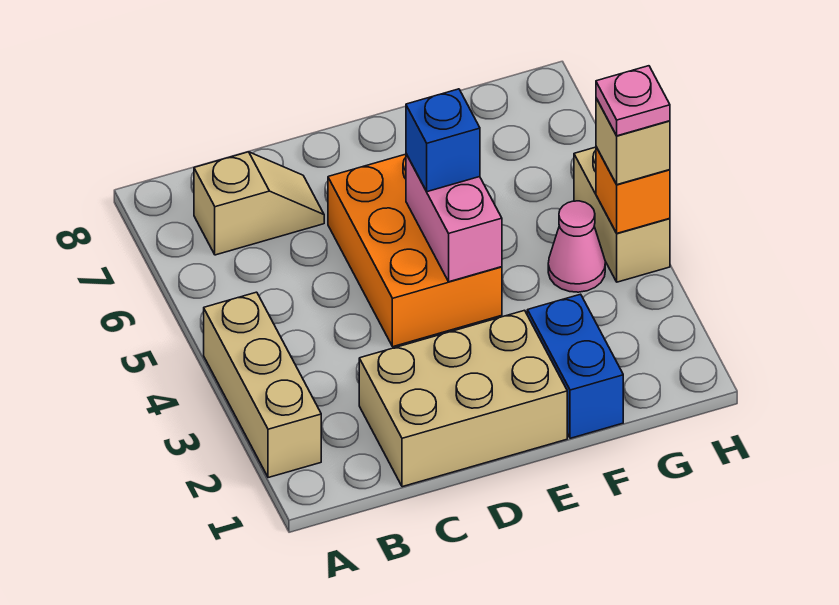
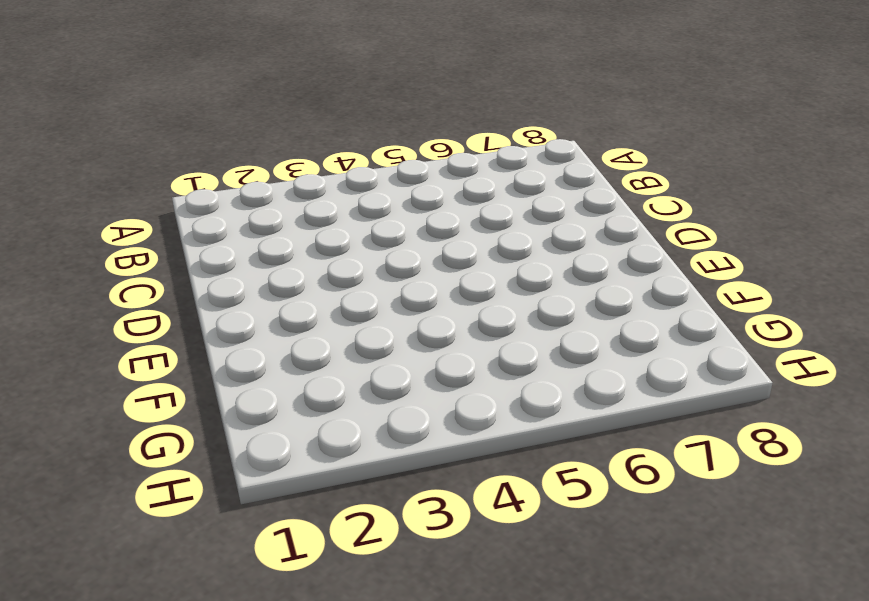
none -> tan 1x3 brick [204,292,321,478]
none -> tan 1x2 slope [194,152,324,255]
none -> tan 2x3 brick [359,310,567,487]

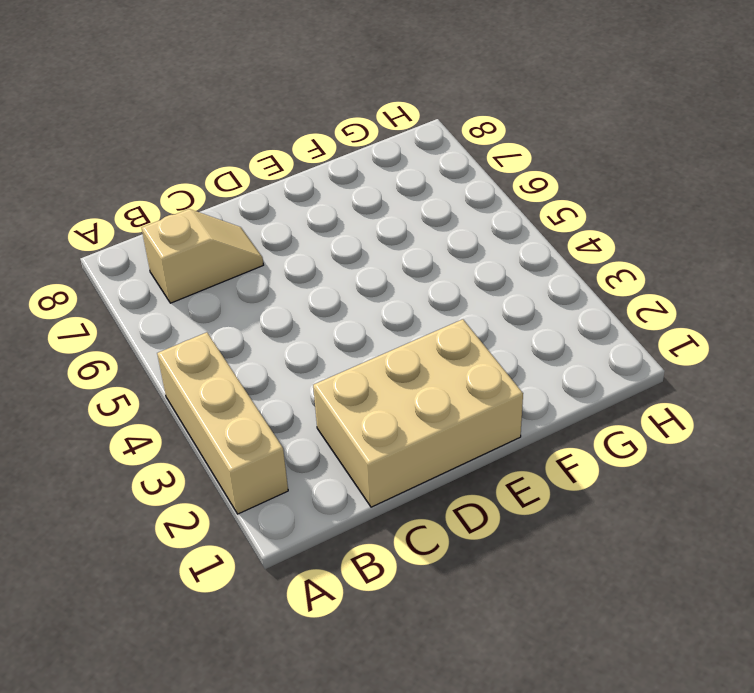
none -> orange 2x3 brick [328,154,502,347]
none -> blue 1x2 brick [527,294,623,438]
none -> pink 1x1 cone [548,201,605,292]

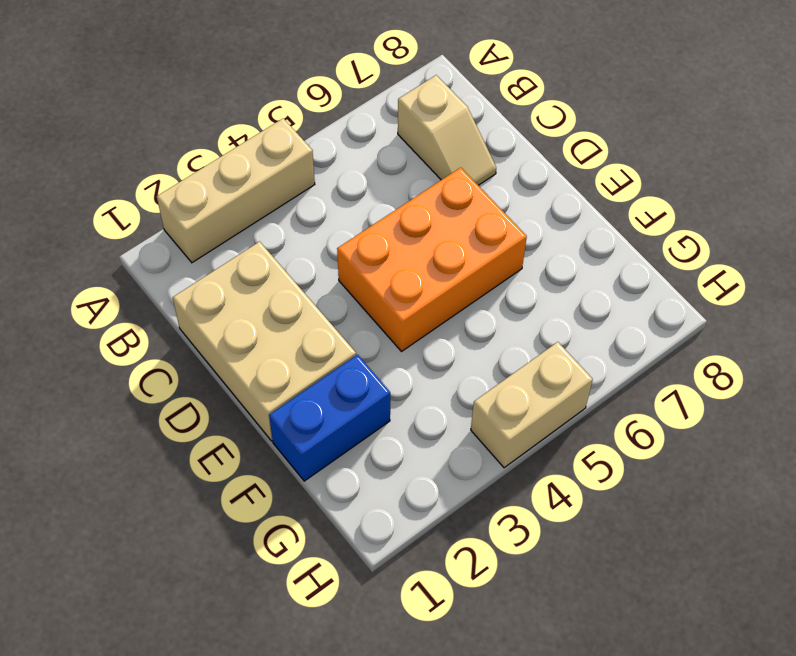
none -> pink 1x1 cone [548,201,605,292]
none -> pink 1x2 brick [406,154,502,282]
none -> orange 1x1 brick [596,147,670,233]

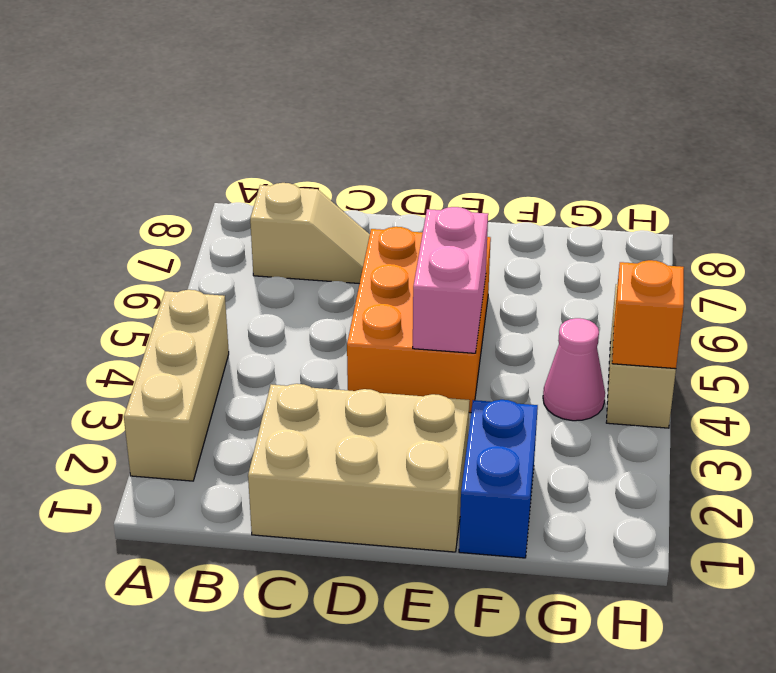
none -> blue 1x1 brick [406,89,480,192]
none -> tan 1x1 brick [596,98,670,185]
none -> pink 1x1 plate [596,66,670,136]

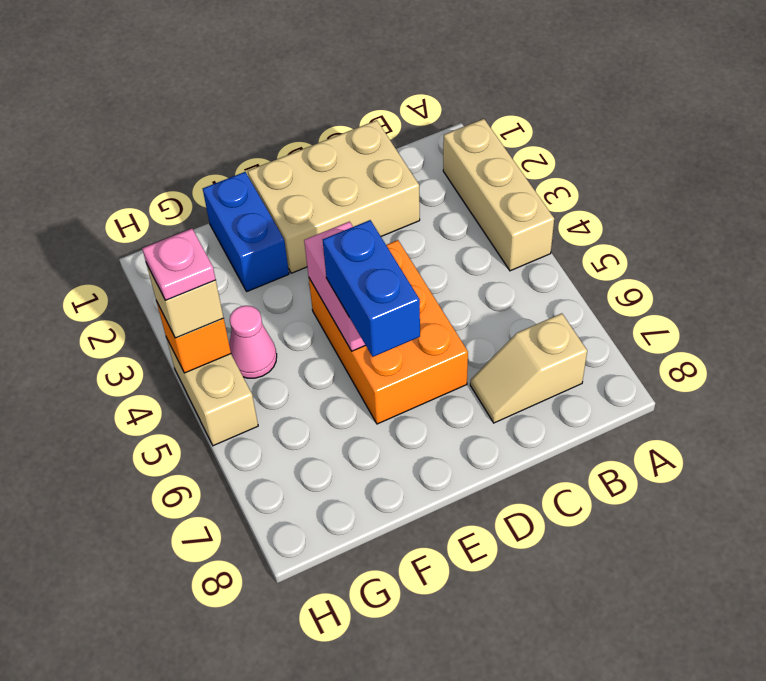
blue 1x2 brick [323,220,420,357] -> blue 1x1 brick [406,89,480,192]

